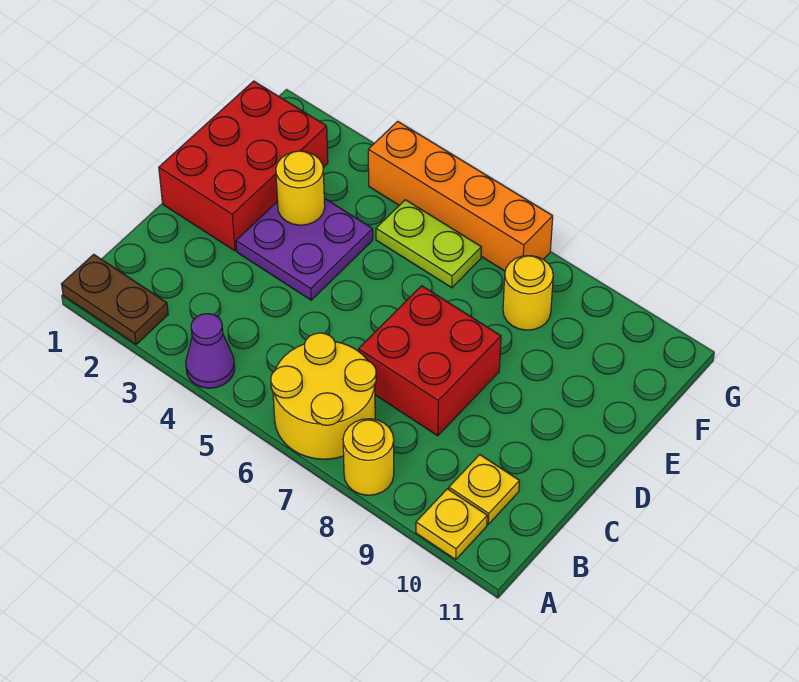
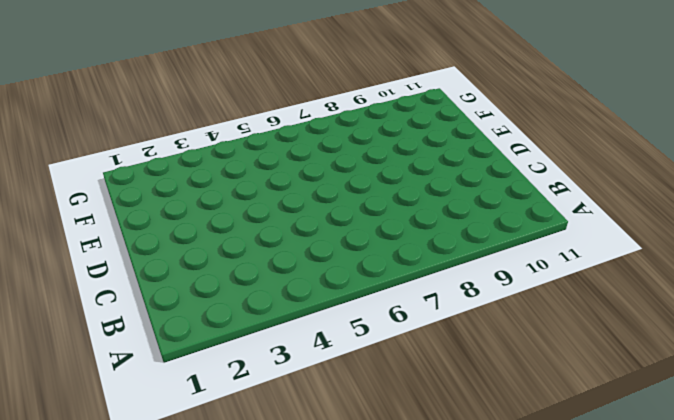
none -> brown 1x2 plate [62,254,168,344]
none -> purple 1x1 cone [186,314,235,388]
none -> yellow 2x2 round brick [271,333,376,459]

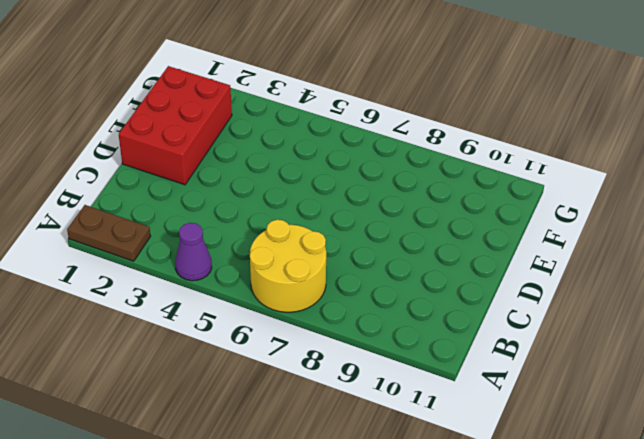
none -> yellow 1x1 round brick [343,419,394,495]
none -> yellow 1x1 plate [416,489,487,559]
none -> yellow 1x1 plate [449,455,519,524]

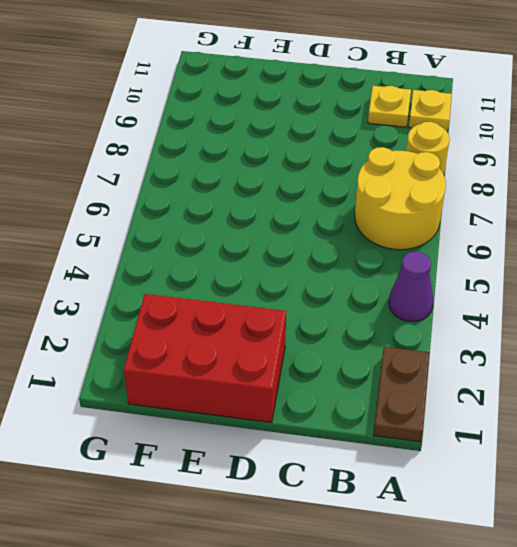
none -> red 2x2 brick [359,286,501,436]
none -> purple 2x2 plate [236,198,373,300]
none -> lime 1x2 plate [376,200,481,288]

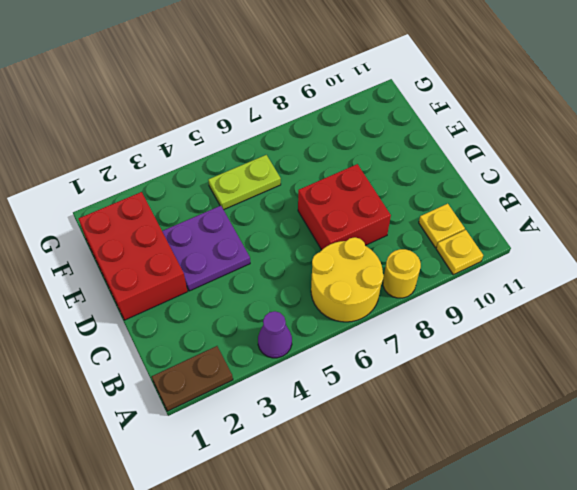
none -> yellow 1x1 round brick [503,256,553,330]
none -> orange 1x4 brick [368,121,553,271]
none -> yellow 1x1 round brick [276,151,325,225]

